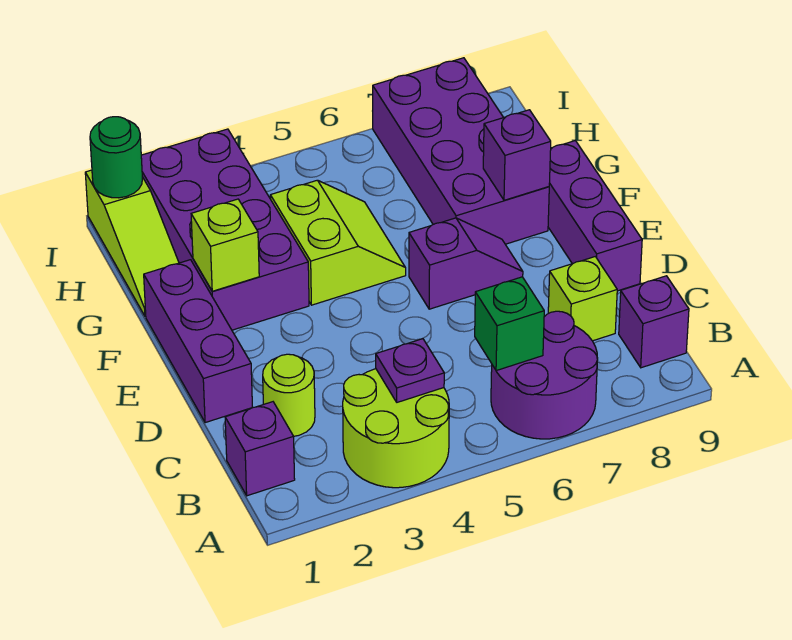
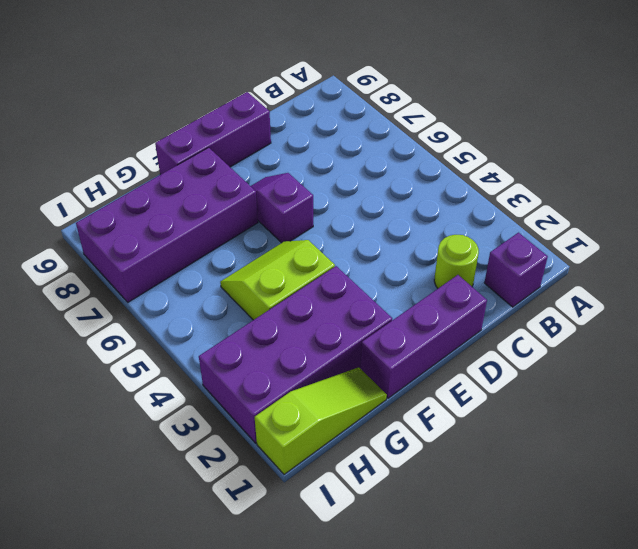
none -> lime 2x2 round brick [343,369,449,488]
none -> purple 2x2 round brick [491,311,598,439]
none -> purple 1x1 brick [619,276,689,368]

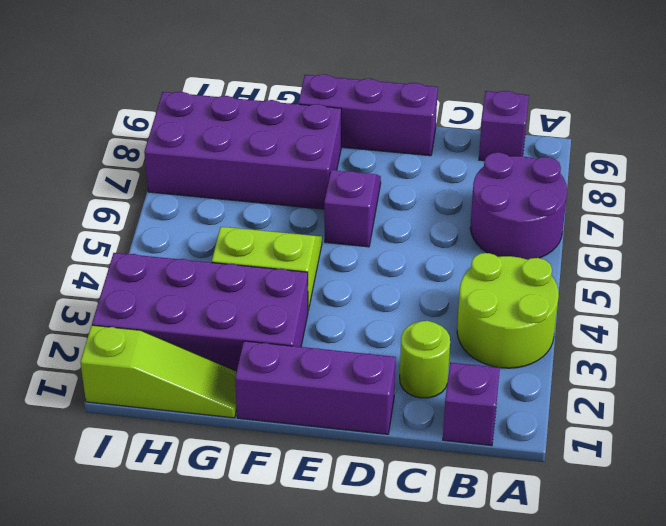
none -> lime 1x1 brick [548,257,617,341]
none -> purple 1x1 plate [376,339,444,402]
none -> green 1x1 brick [475,277,544,371]

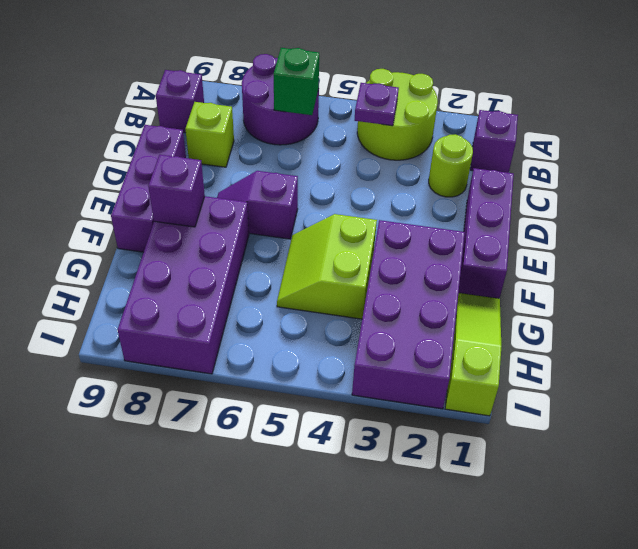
none -> lime 1x1 brick [191,199,259,291]
none -> green 1x1 round brick [90,117,142,198]

